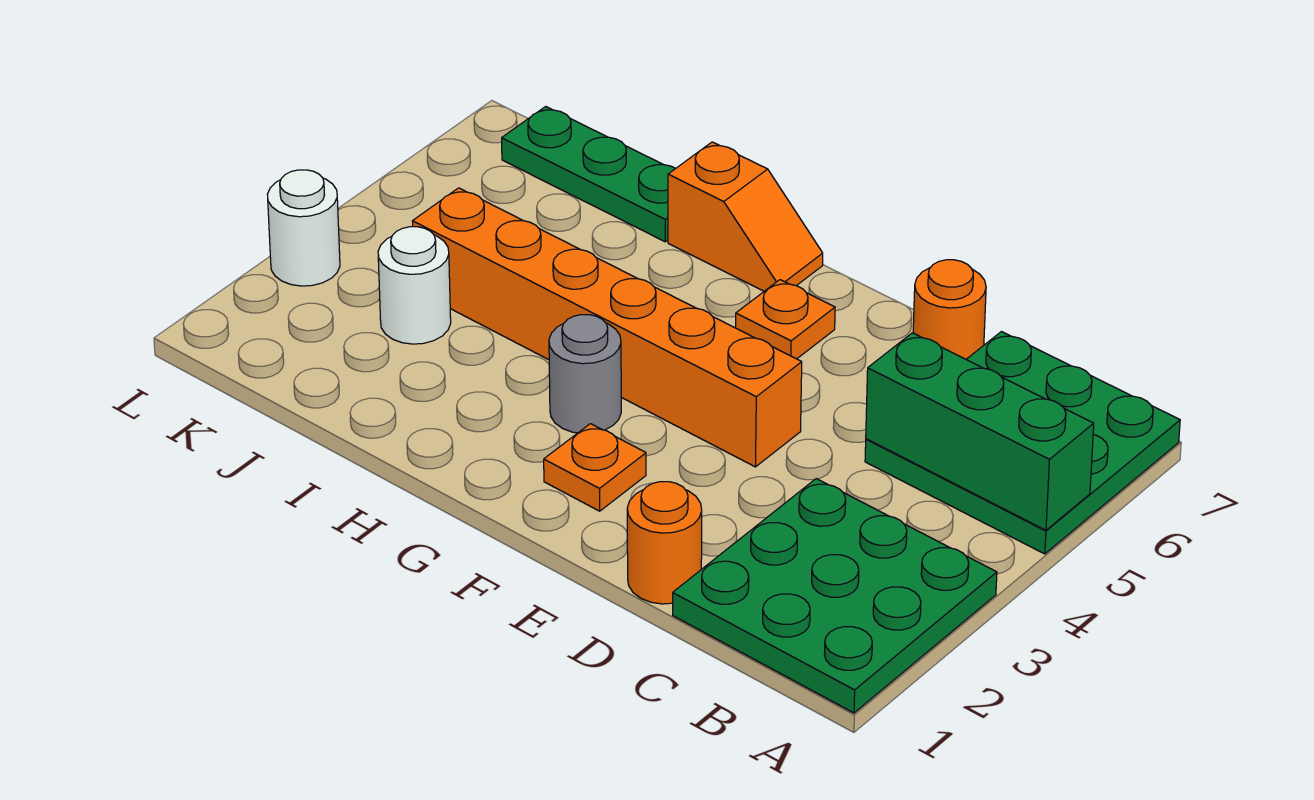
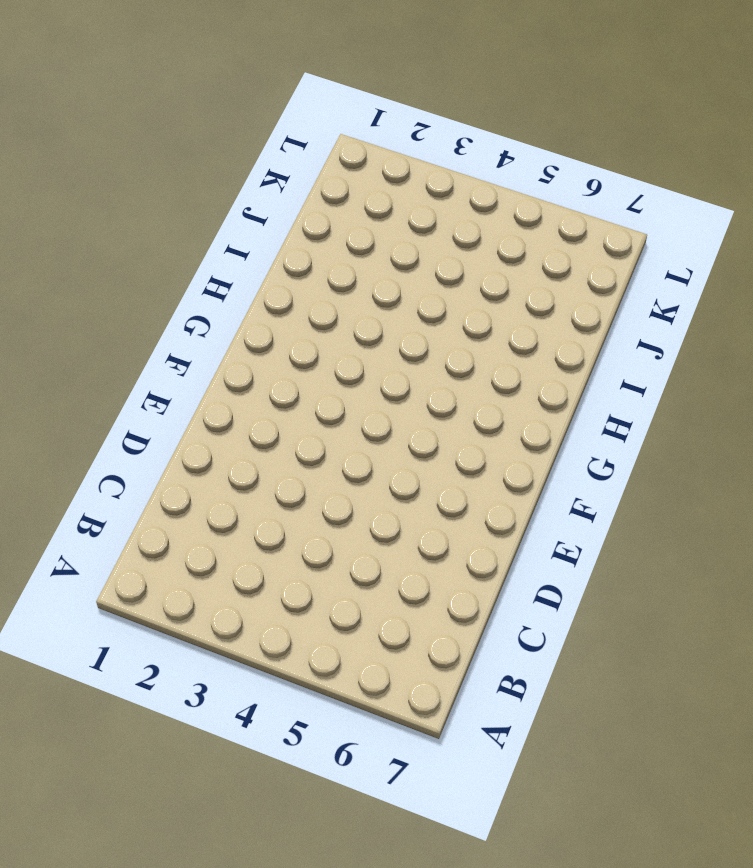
none -> green 3x3 plate [673,479,997,713]
none -> green 3x3 plate [865,332,1180,554]
none -> orange 1x1 round brick [627,482,702,604]

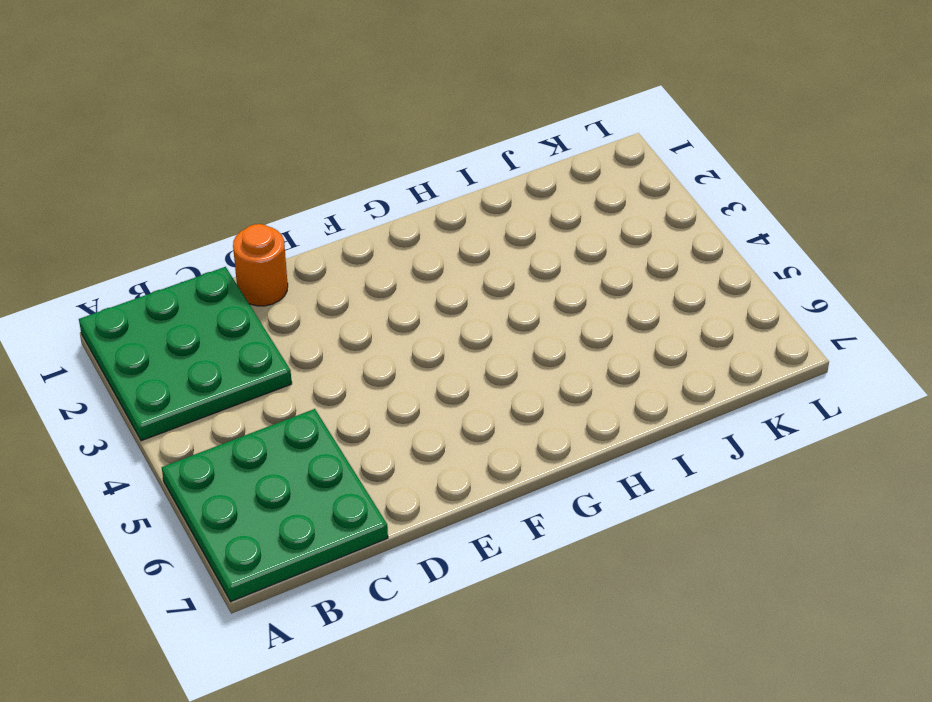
none -> orange 1x1 round brick [913,260,986,359]
none -> orange 1x6 brick [413,188,802,467]
none -> orange 1x1 plate [544,424,646,511]

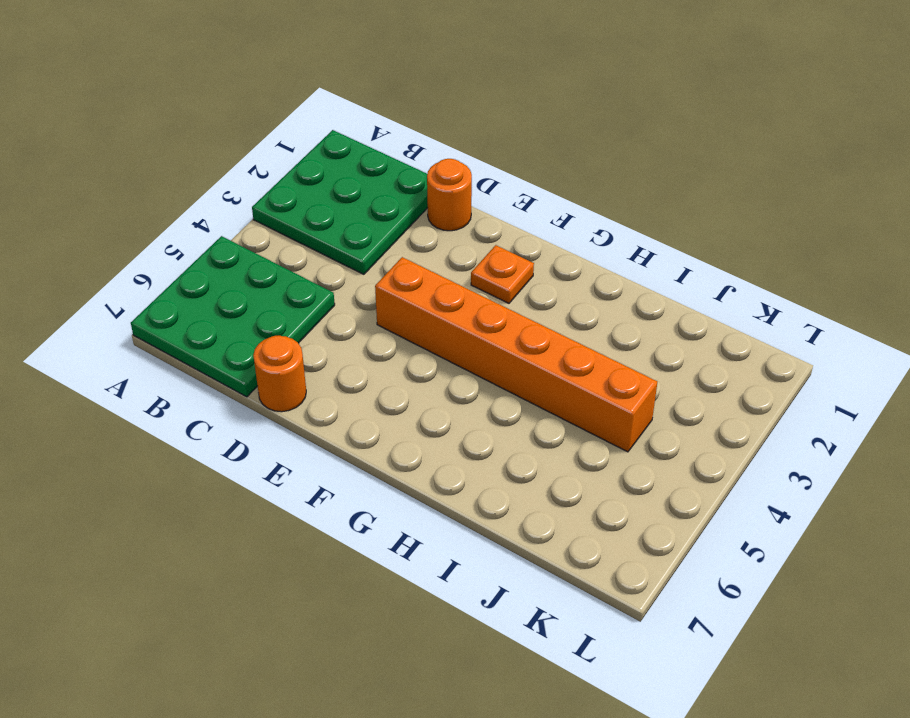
none -> orange 1x1 plate [736,280,835,359]
none -> grey 1x1 round brick [549,315,621,433]
none -> orange 1x2 slope [668,142,823,291]

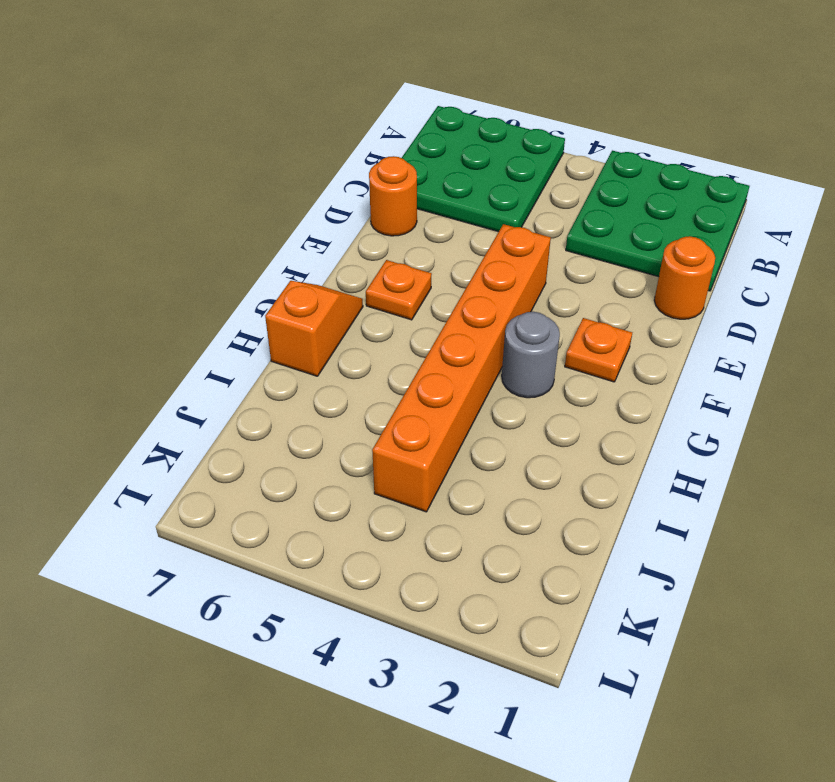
none -> green 1x3 plate [502,107,676,242]
none -> white 1x1 round brick [378,227,451,344]
none -> white 1x1 round brick [267,170,340,286]

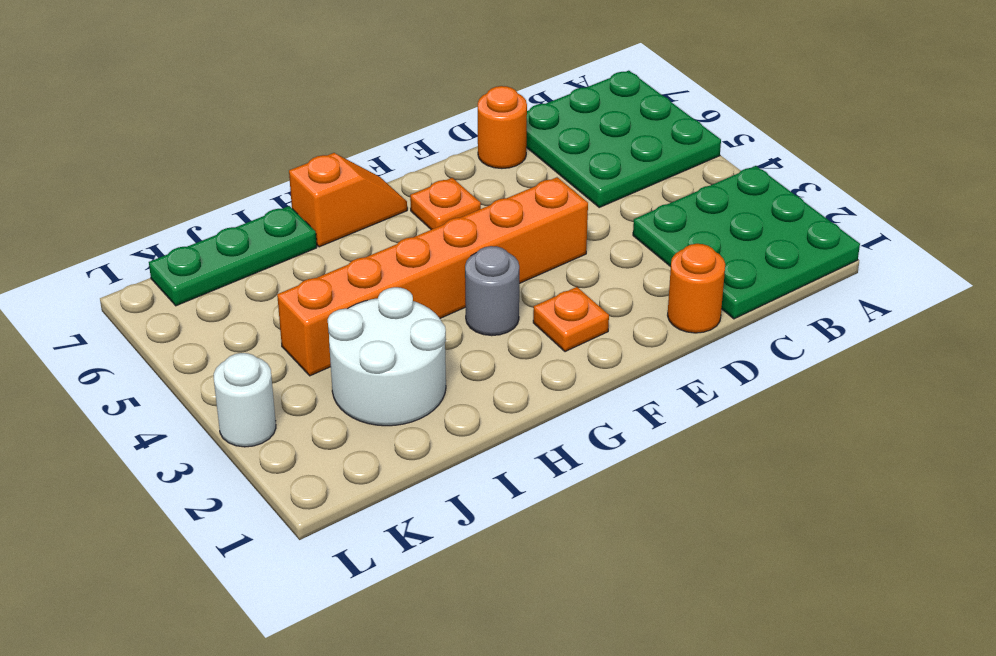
white 2x2 round brick [328,287,446,426] -> white 1x1 round brick [378,227,451,344]
none -> green 1x3 brick [866,333,1094,530]

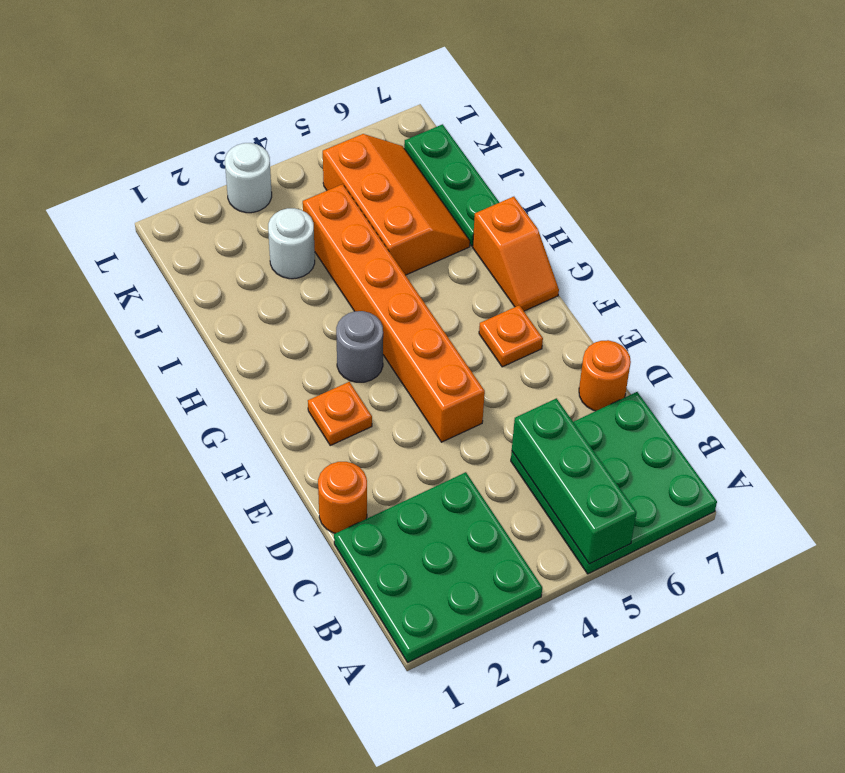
orange 2x3 slope [323,134,470,275] -> none

